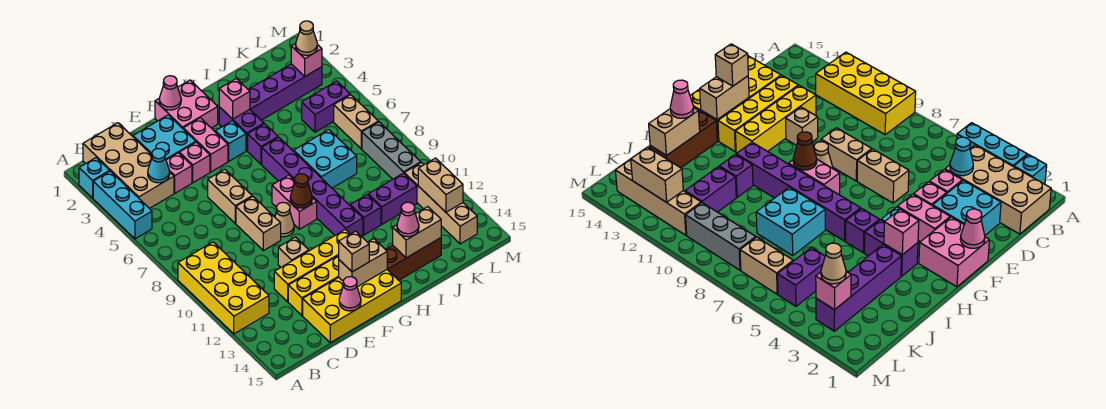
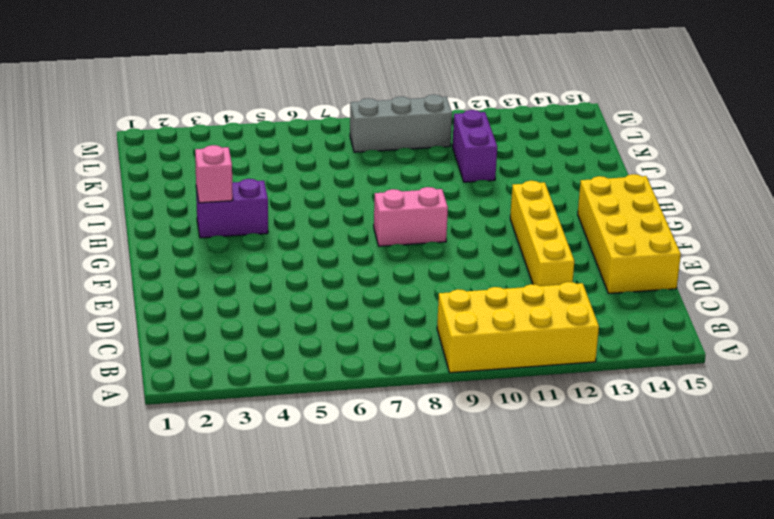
none -> cyan 1x1 brick [79,158,110,198]
none -> cyan 1x3 brick [93,171,152,239]
none -> tan 2x4 brick [83,123,174,209]
none -> cyan 2x2 brick [133,115,196,160]

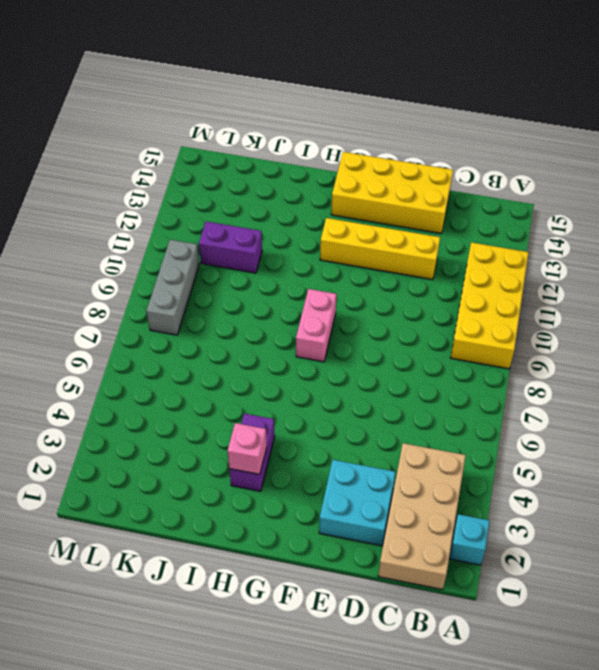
none -> cyan 1x3 brick [93,171,152,239]
none -> pink 1x1 brick [166,153,192,193]
none -> yellow 1x4 brick [288,255,339,315]
none -> pink 1x1 brick [179,142,210,183]

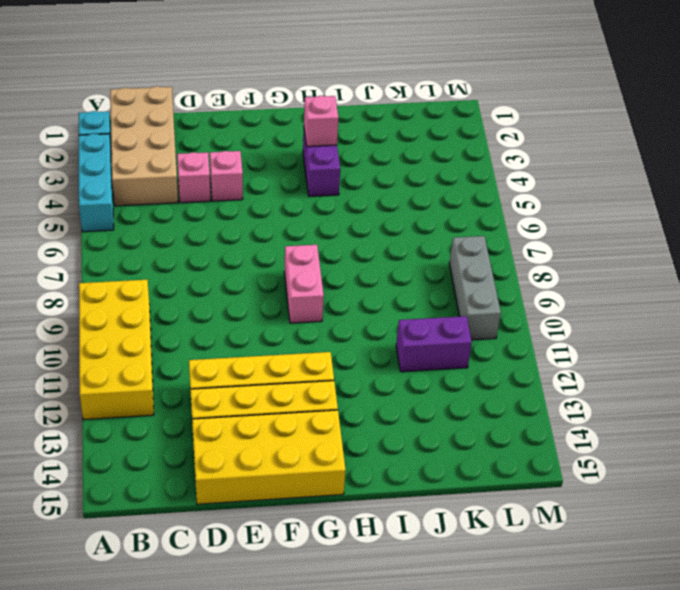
none -> cyan 2x2 brick [133,115,196,160]
none -> tan 1x2 brick [208,169,252,223]
none -> tan 1x2 brick [236,196,281,251]
none -> tan 1x1 brick [278,237,309,267]

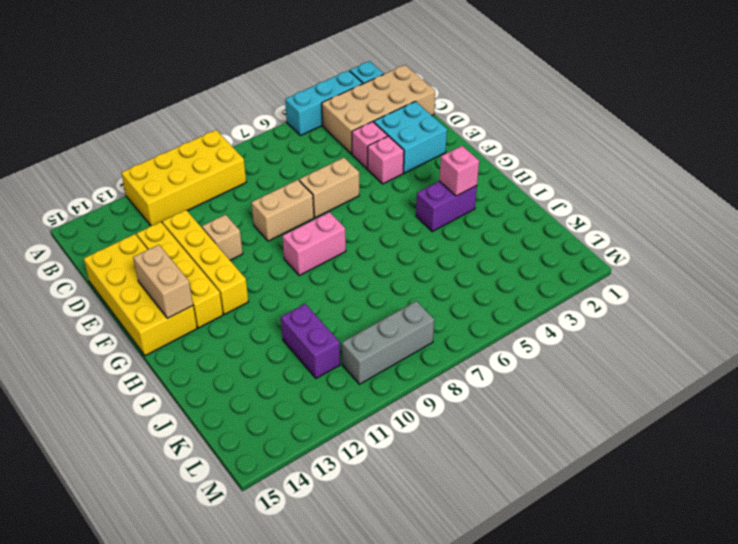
none -> pink 2x2 brick [155,80,218,128]
none -> pink 1x2 brick [183,118,228,172]
none -> tan 1x1 cone [275,202,294,237]
none -> cyan 1x1 brick [215,121,246,161]

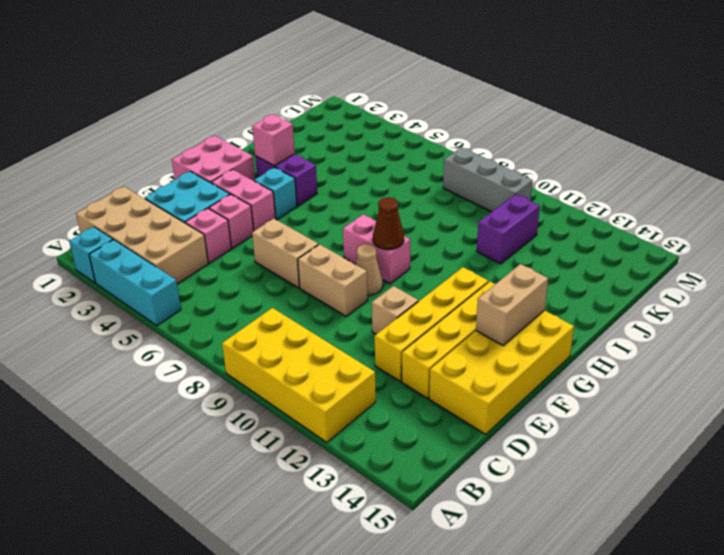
none -> purple 1x1 brick [248,124,278,164]
none -> purple 1x6 brick [262,137,363,237]
none -> brown 1x3 brick [386,238,441,280]
none -> purple 1x4 brick [248,64,322,120]

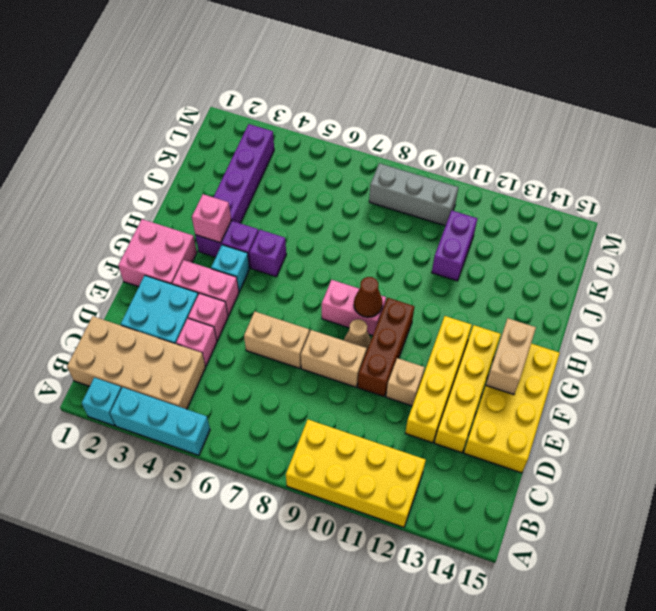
brown 1x3 brick [358,298,414,397] -> brown 1x3 brick moved to [386,238,441,280]
none -> purple 1x6 brick [262,137,363,237]
none -> cyan 2x2 brick [294,130,357,188]
none -> purple 1x1 brick [350,195,381,235]
none -> purple 1x2 brick [302,81,350,132]

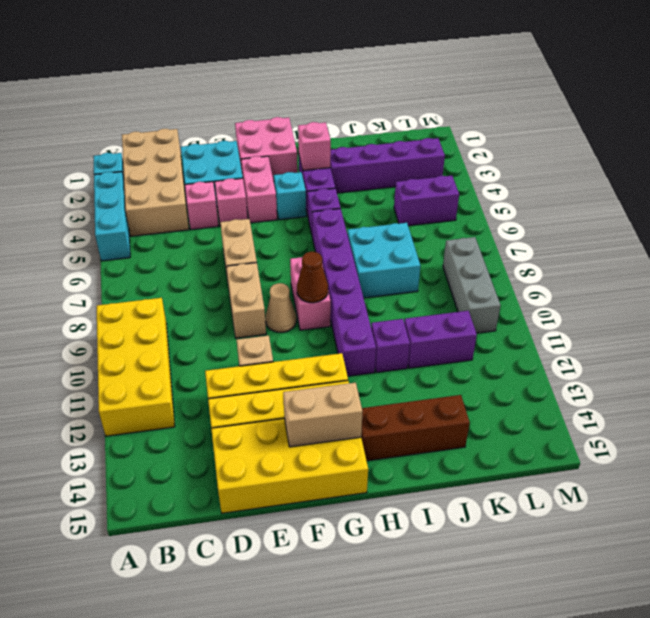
none -> tan 1x2 brick [334,95,378,149]
none -> tan 1x4 brick [404,163,477,244]
none -> cyan 1x1 cone [148,149,170,183]
none -> pink 1x1 cone [339,277,361,311]

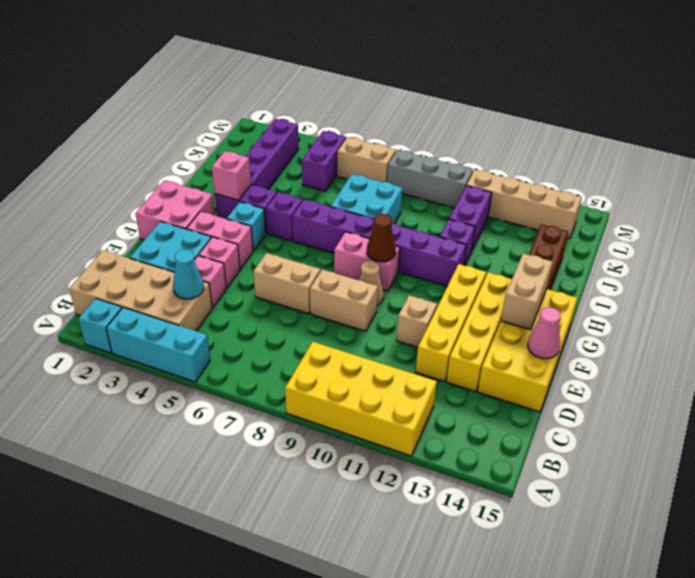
none -> pink 1x1 cone [159,76,181,110]
none -> tan 1x2 brick [393,207,441,258]
none -> pink 1x1 brick [291,43,322,76]
none -> tan 1x2 brick [418,158,463,212]

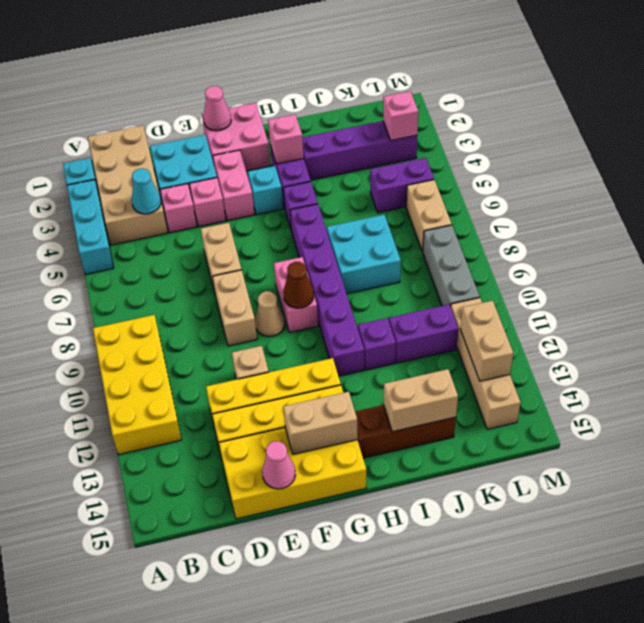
none -> tan 1x1 brick [339,231,369,272]
none -> pink 1x1 cone [397,202,419,237]
none -> tan 1x1 cone [296,21,317,55]

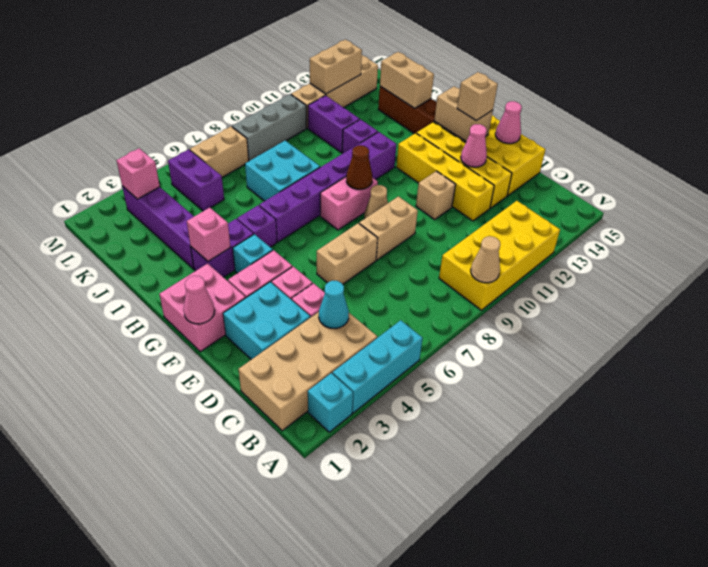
tan 1x1 cone [471,236,500,283] -> tan 1x1 cone moved to [296,21,317,55]
pink 1x1 cone [461,124,487,167] -> pink 1x1 cone moved to [397,202,419,237]

